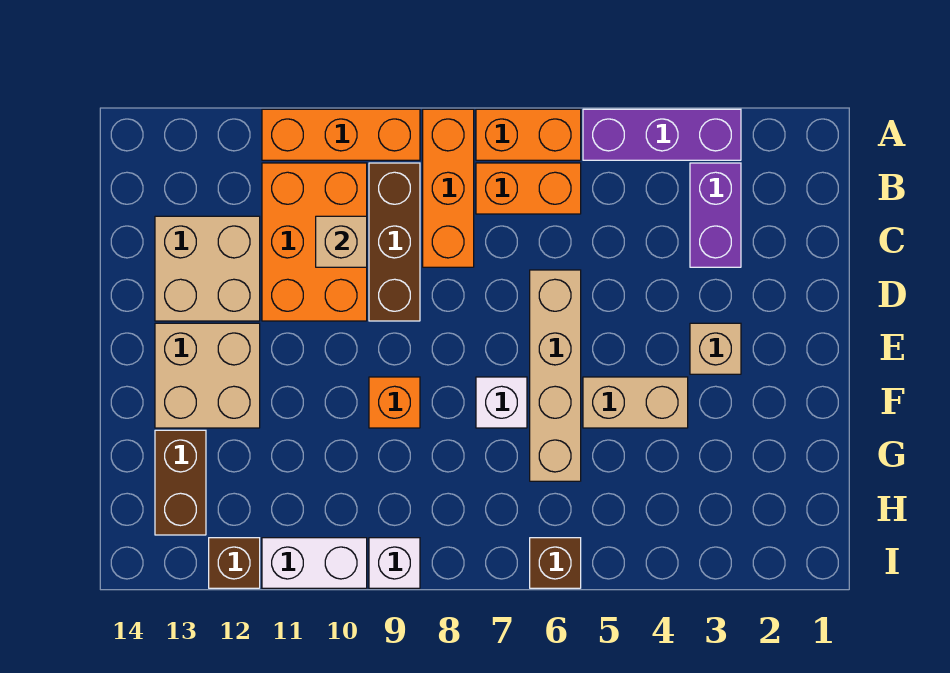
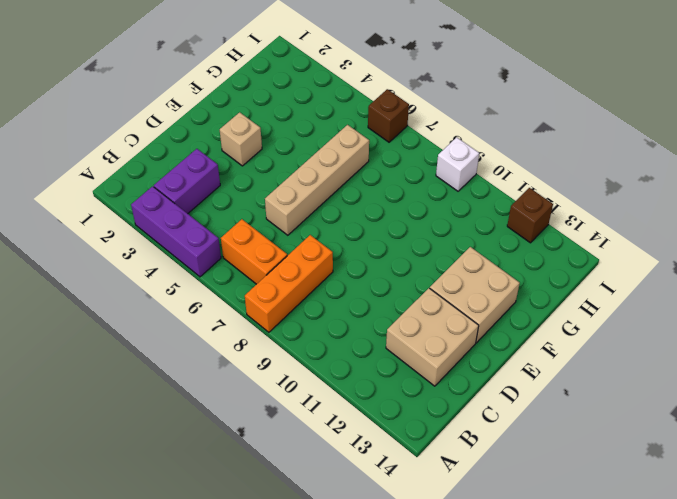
none -> orange 1x2 brick [476,109,581,160]
none -> orange 1x3 brick [262,109,420,160]
none -> brown 1x3 brick [369,163,420,321]

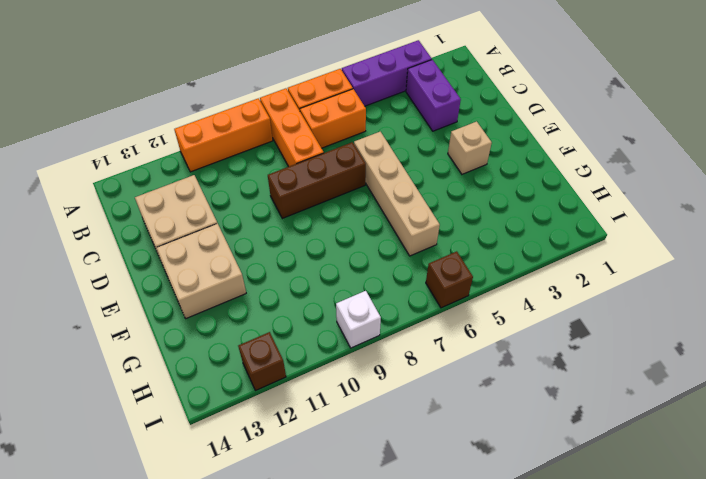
brown 1x3 brick [268,142,366,218] -> brown 1x3 brick turned to [369,163,420,321]
none -> orange 2x3 brick [262,163,367,321]
none -> tan 1x2 brick [583,377,688,428]
none -> white 1x1 brick [476,377,527,428]

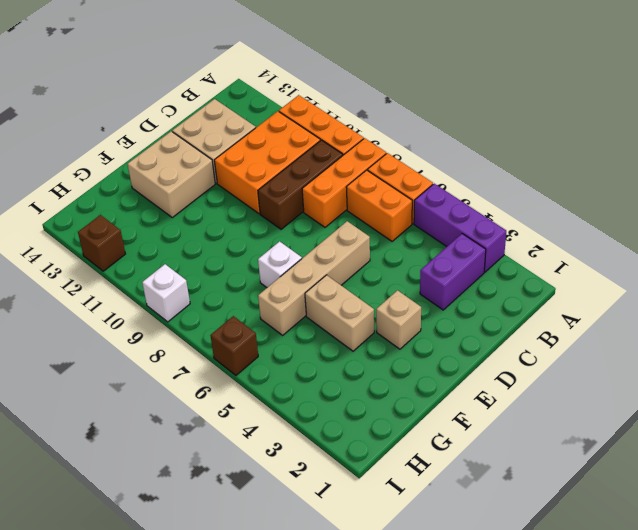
none -> orange 1x1 brick [369,377,420,428]
none -> brown 1x2 brick [155,430,206,535]
none -> white 1x2 brick [262,538,367,588]

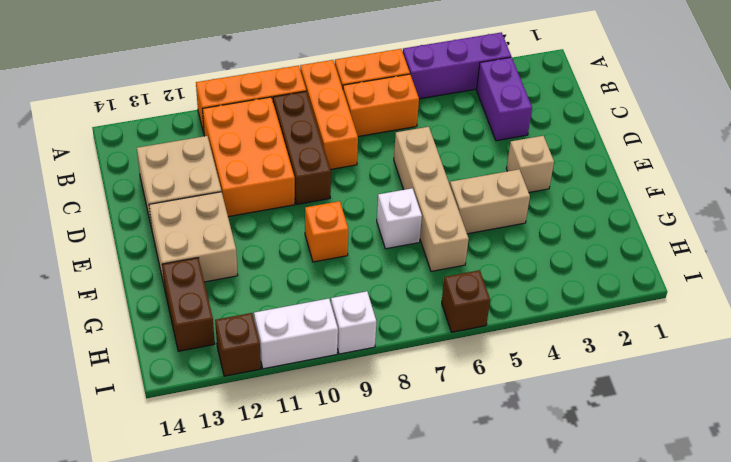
none -> tan 1x1 brick [316,216,367,267]

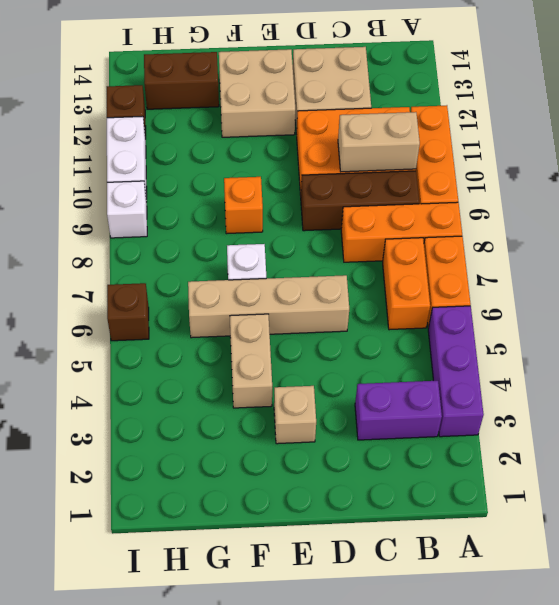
tan 1x2 brick [338,112,420,172] -> tan 1x1 brick [316,216,367,267]

